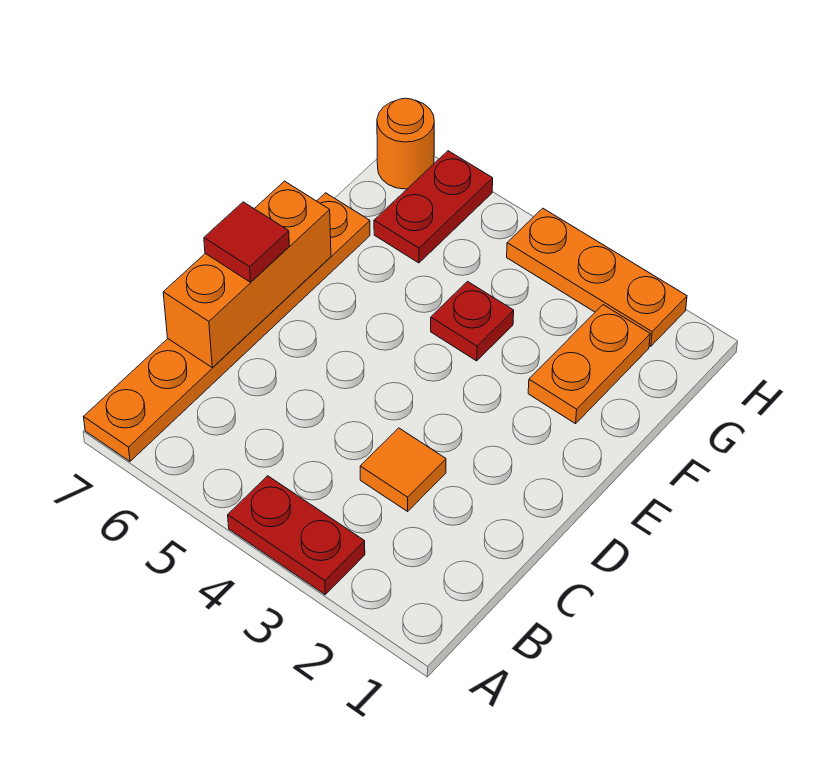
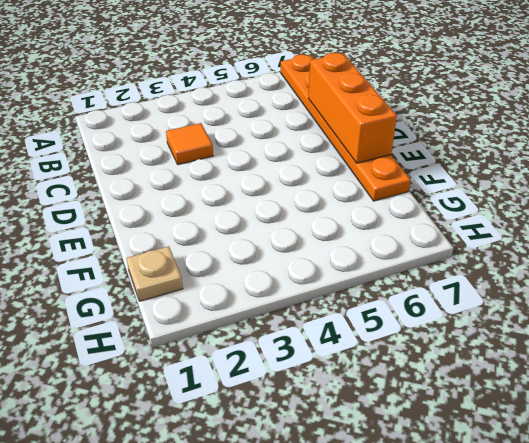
tan 1x1 plate [126,246,183,301] -> none
none -> red 1x2 plate [228,476,365,595]
none -> orange 1x2 plate [528,305,650,424]

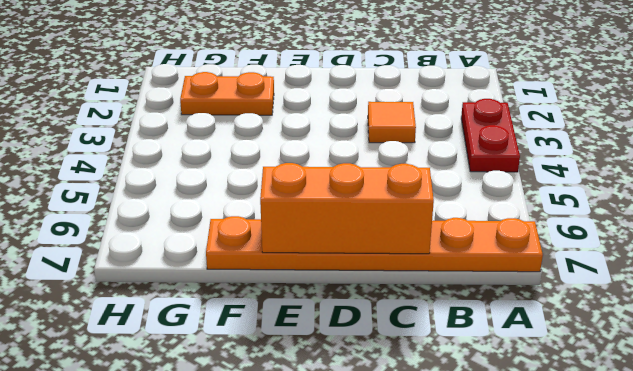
none -> red 1x1 plate [431,282,514,361]
none -> red 1x2 plate [374,151,493,263]

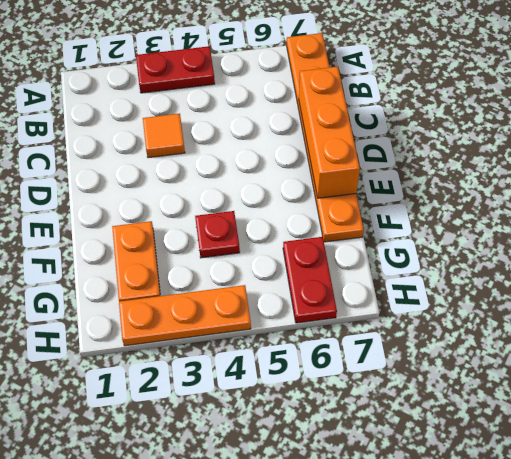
none -> orange 1x1 round brick [377,98,434,189]
none -> red 1x1 tile [204,202,289,282]

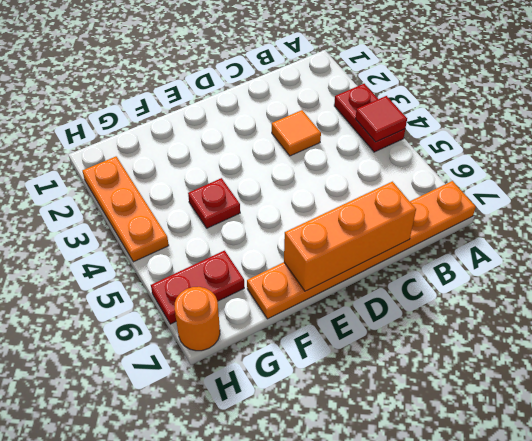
red 1x1 tile [355,96,407,142] -> red 1x1 tile moved to [204,202,289,282]
none -> orange 1x2 plate [528,305,650,424]

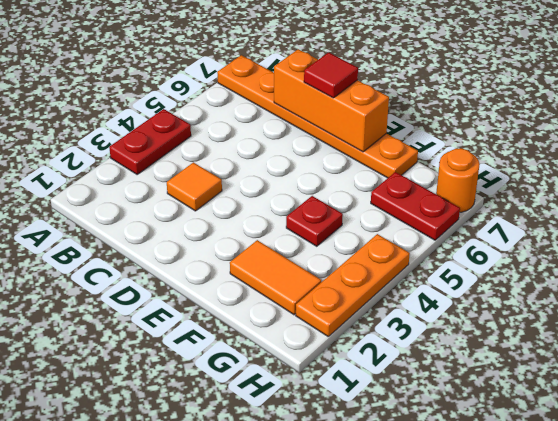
orange 1x2 tile [230,240,321,315] -> orange 1x2 plate [528,305,650,424]

